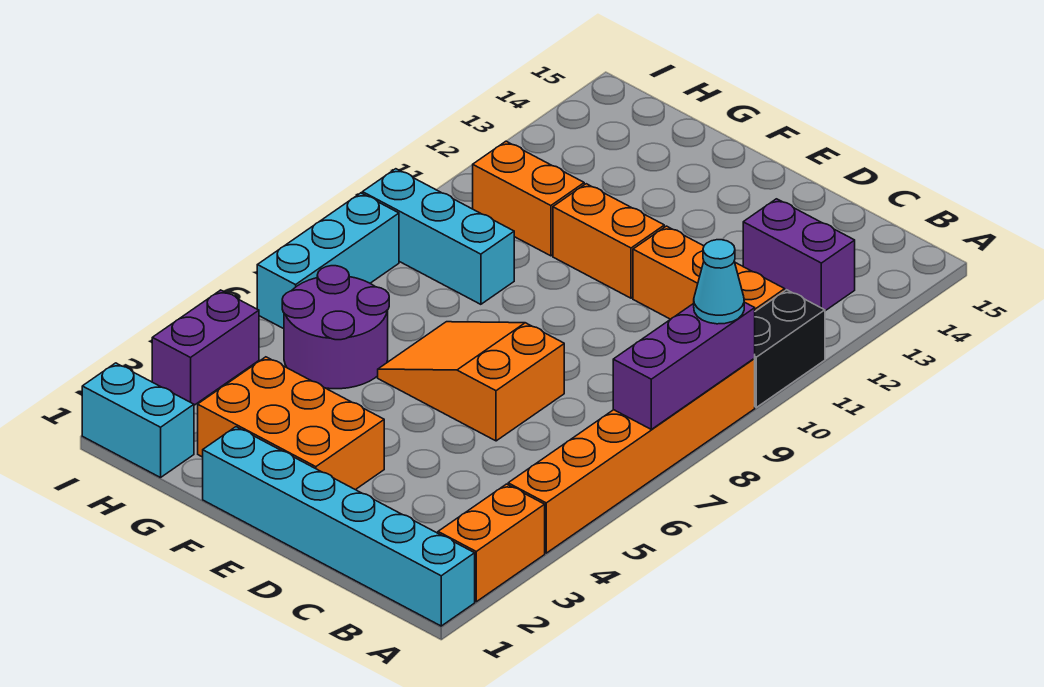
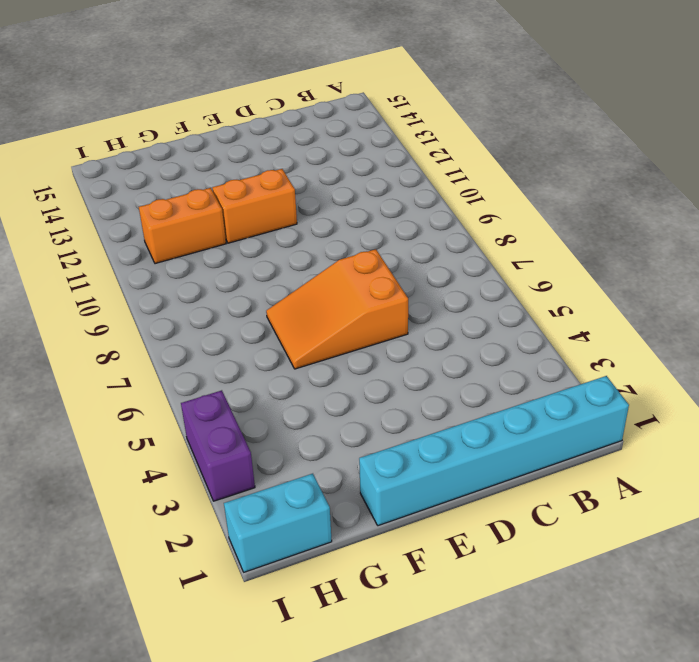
none -> orange 1x2 brick [438,484,545,602]
none -> orange 1x6 brick [508,359,755,553]
none -> black 1x2 brick [754,290,825,407]

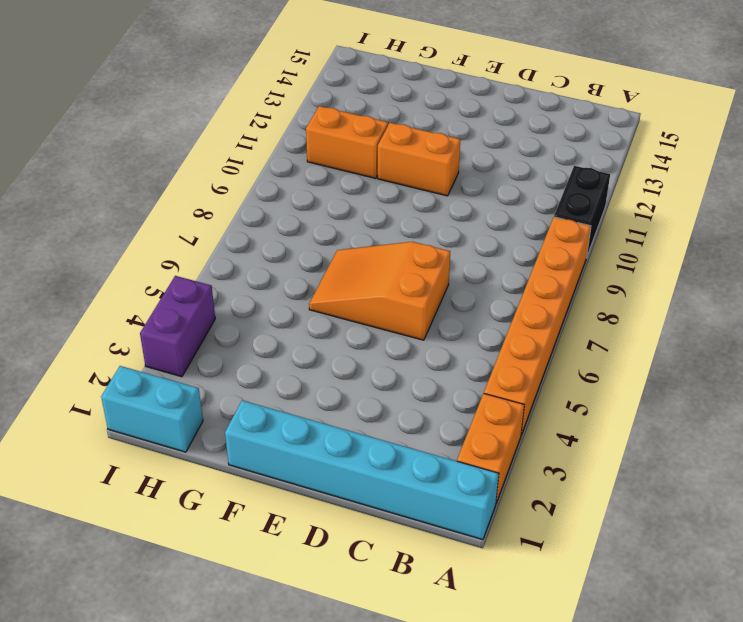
none -> orange 1x3 brick [633,226,785,319]
none -> purple 1x2 brick [743,199,855,311]
none -> orange 2x3 brick [198,357,384,490]

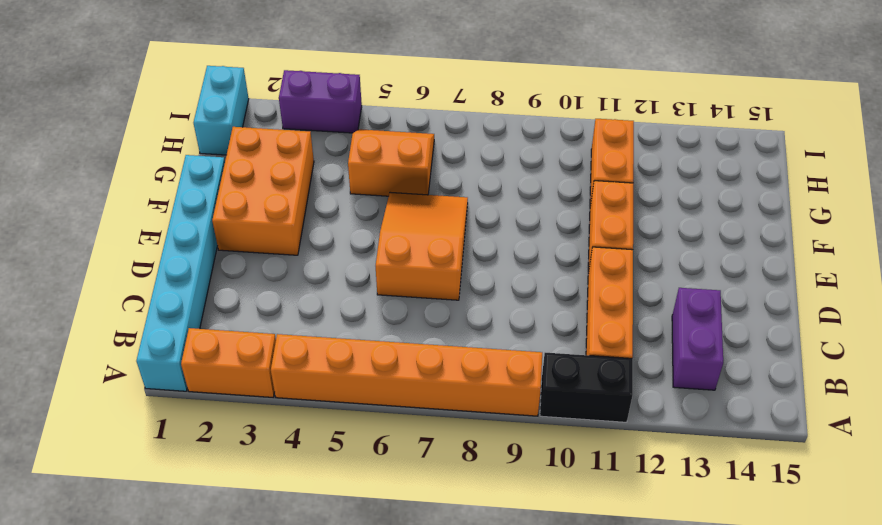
orange 2x2 slope [348,129,434,196] -> purple 2x2 round brick [282,266,389,389]
none -> cyan 1x3 brick [362,169,514,304]
none -> cyan 1x3 brick [257,193,399,329]
none -> purple 1x3 brick [613,302,755,429]

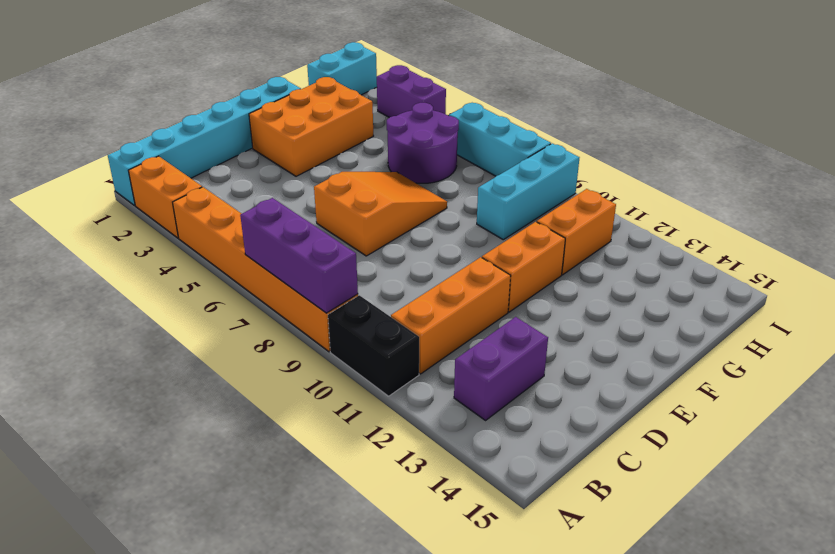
none -> cyan 1x1 cone [694,240,744,324]

